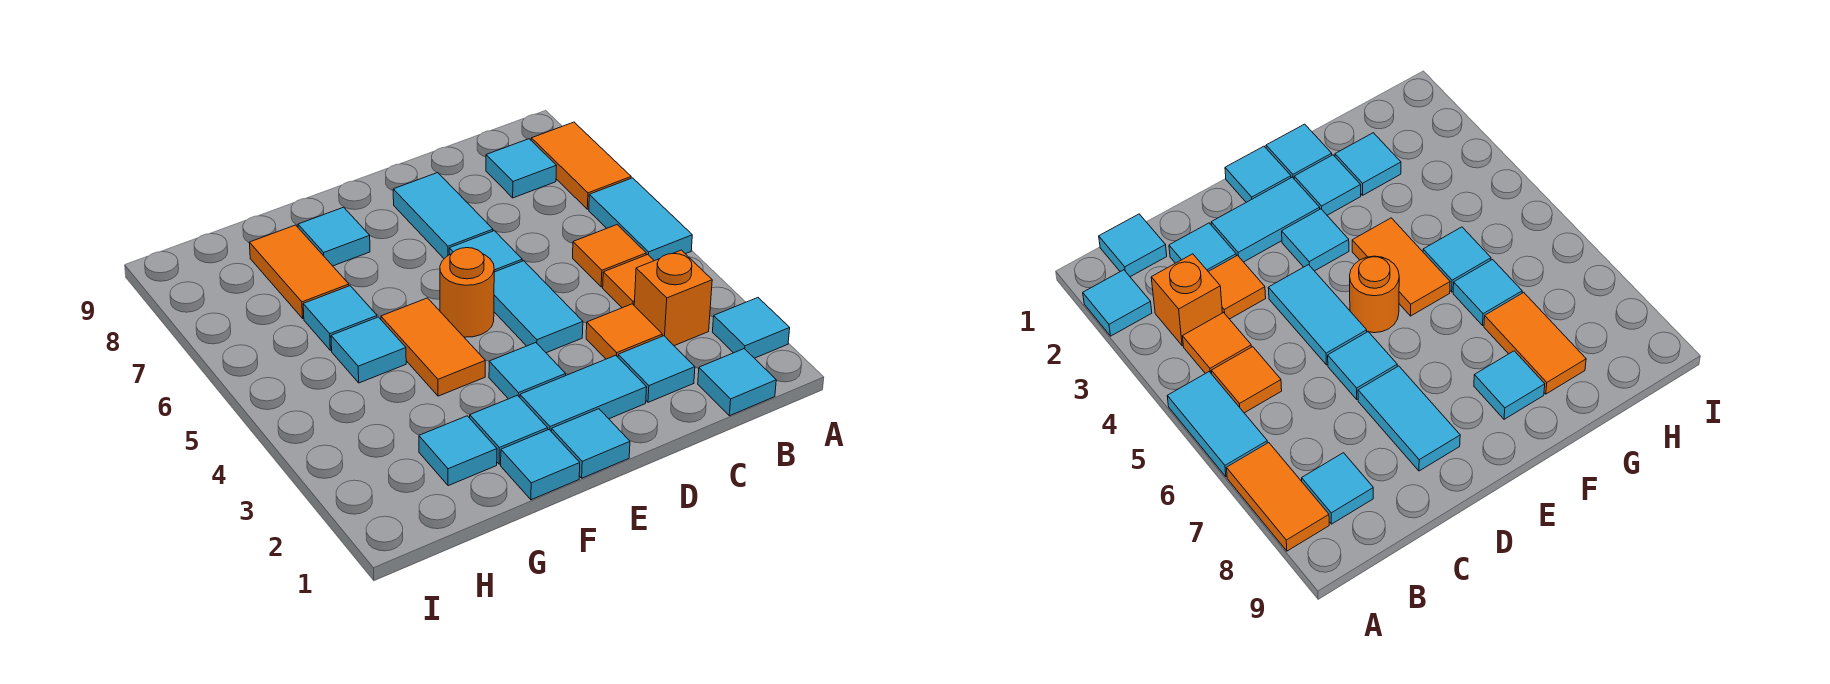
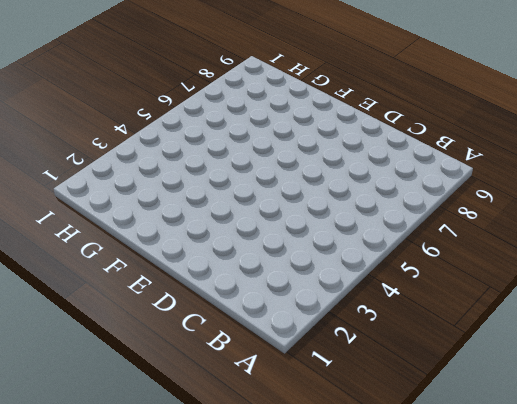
none -> cyan 1x1 tile [713,298,790,358]
none -> cyan 1x2 tile [589,178,692,261]
none -> orange 1x2 tile [531,122,631,209]

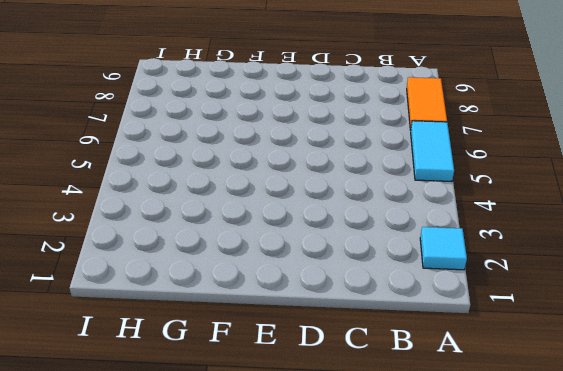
none -> cyan 1x1 tile [698,349,776,416]
none -> orange 1x1 brick [634,250,712,346]
none -> orange 1x1 tile [603,255,654,308]

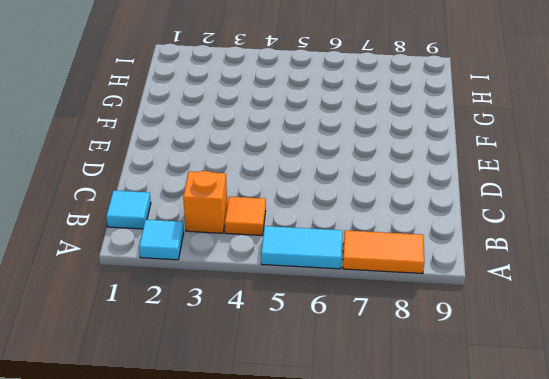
none -> orange 1x1 tile [573,225,646,287]
none -> cyan 1x1 tile [486,139,557,198]
none -> cyan 1x1 tile [618,336,695,402]

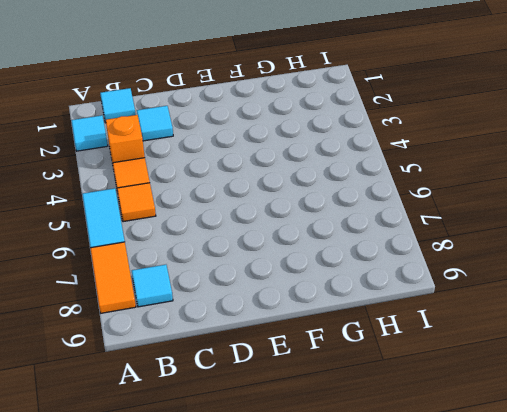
none -> orange 1x1 tile [586,304,662,359]
none -> cyan 1x2 tile [520,355,647,431]
none -> cyan 1x2 tile [494,261,583,353]

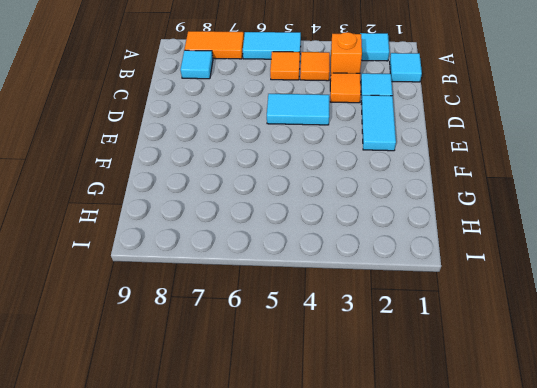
none -> cyan 1x1 tile [449,231,522,272]
none -> cyan 1x2 tile [393,173,493,259]
none -> cyan 1x1 tile [551,409,630,478]

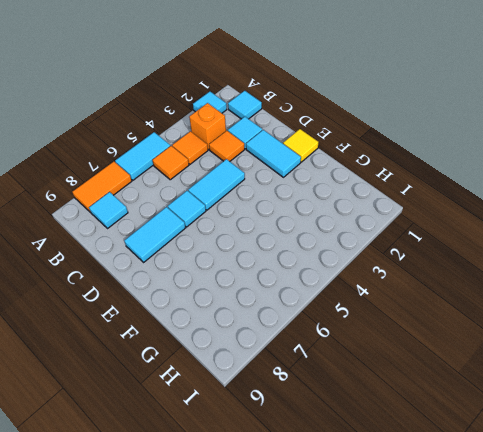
yellow 1x1 tile [283,129,318,162] -> cyan 1x1 tile [551,409,630,478]
none -> cyan 1x1 tile [489,343,566,399]
none -> orange 1x1 round brick [440,248,494,337]
none -> cyan 1x1 tile [501,430,580,500]

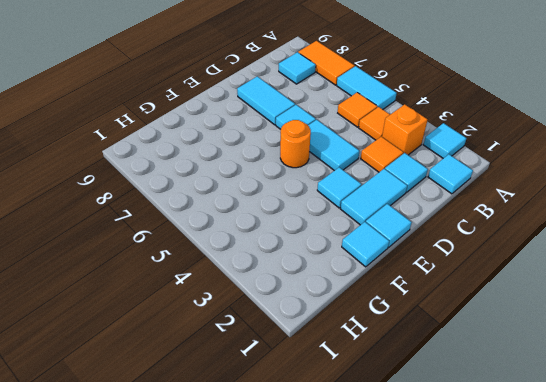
none -> cyan 1x1 tile [470,395,548,464]
none -> orange 1x2 tile [381,298,485,396]
none -> cyan 1x1 tile [298,207,370,266]

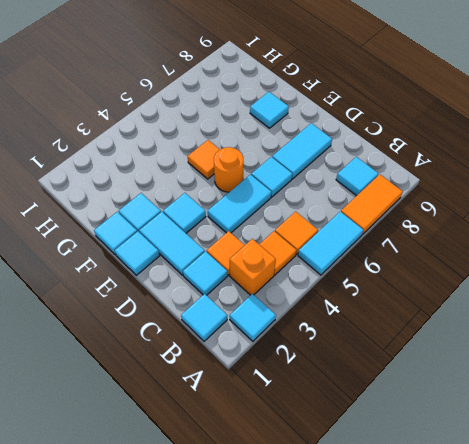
orange 1x1 tile [188,140,220,179] -> orange 1x2 tile [381,298,485,396]
none -> cyan 1x1 tile [419,416,497,486]
none -> cyan 1x1 tile [331,317,406,383]
none -> cyan 1x1 tile [303,286,377,350]

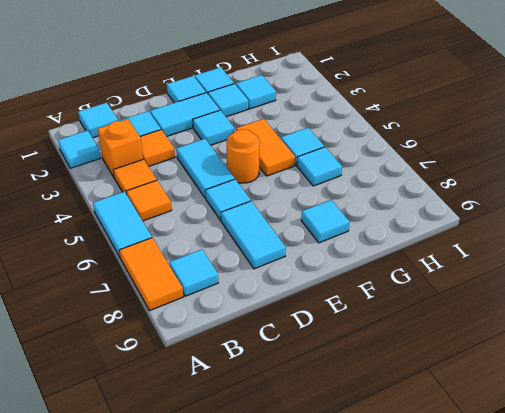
none -> orange 1x2 tile [249,225,349,318]

